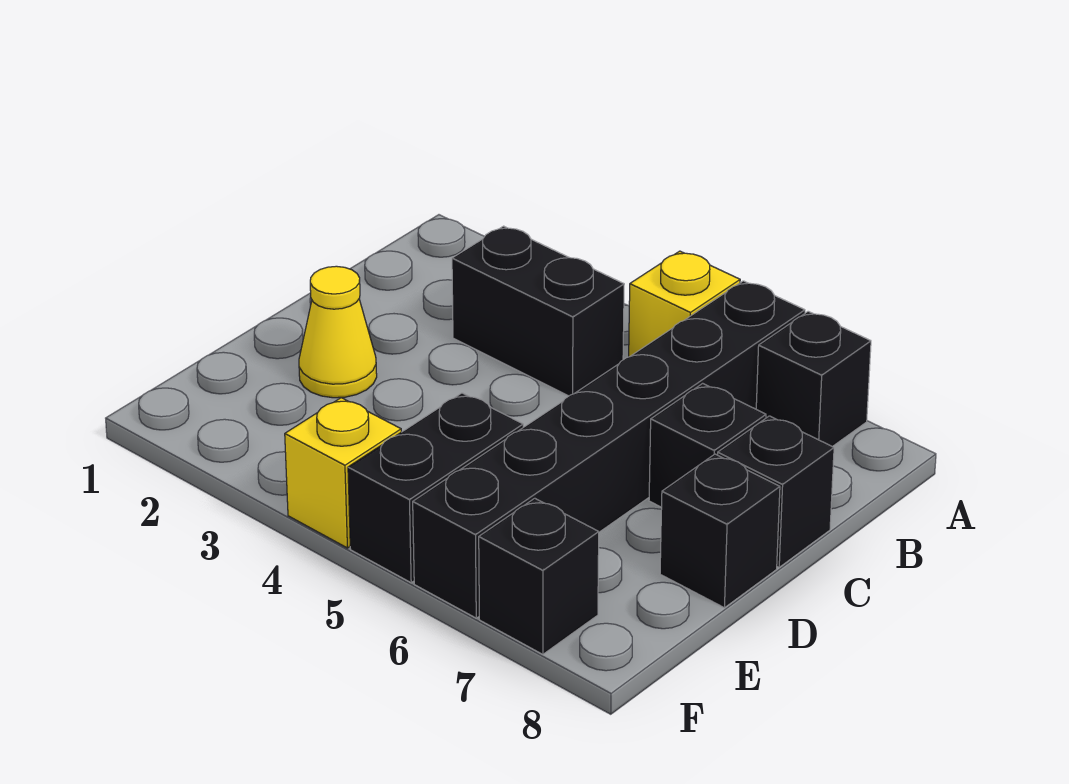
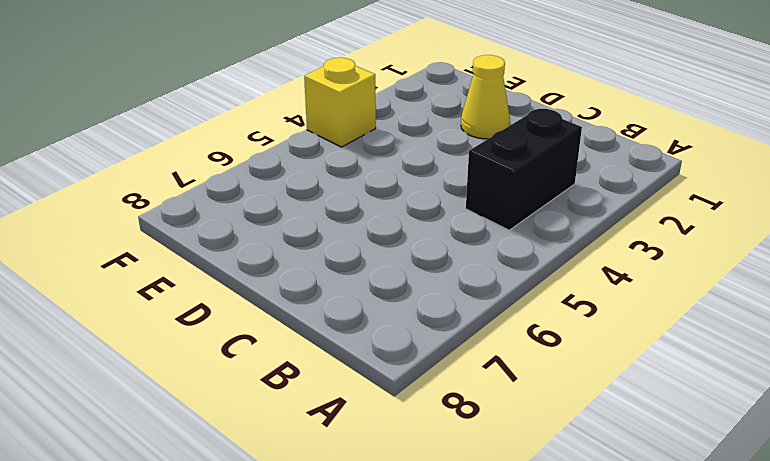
none -> yellow 1x1 brick [629,251,740,357]
none -> black 1x6 brick [413,281,805,618]

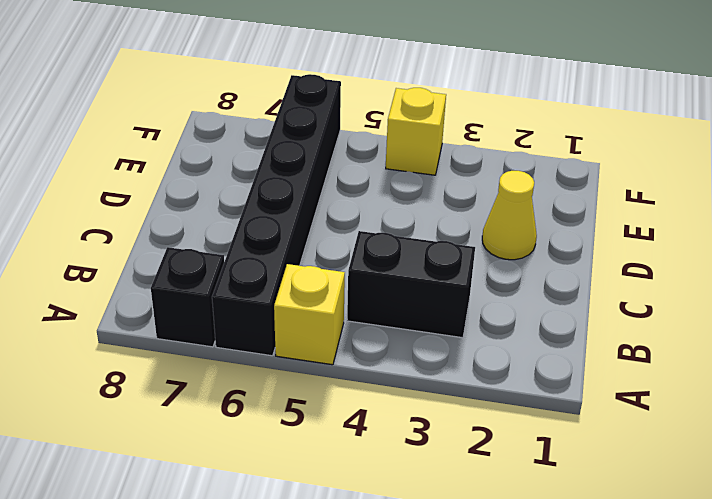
none -> black 1x1 brick [649,383,766,507]
none -> black 1x1 brick [718,416,834,567]

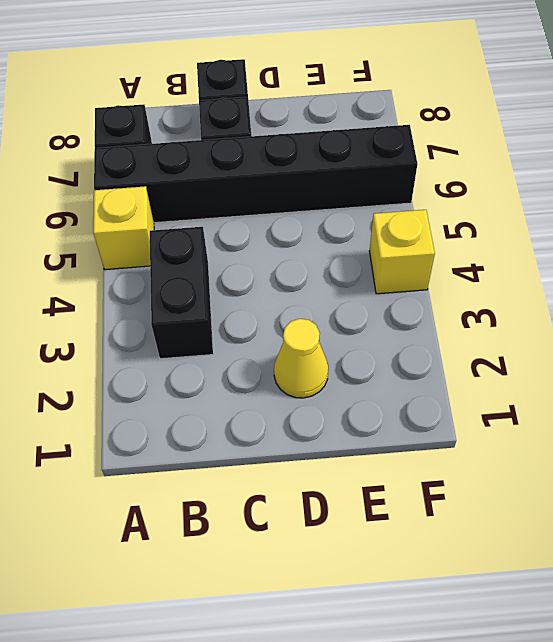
none -> black 1x1 brick [660,454,780,608]
none -> black 1x2 brick [348,393,523,583]

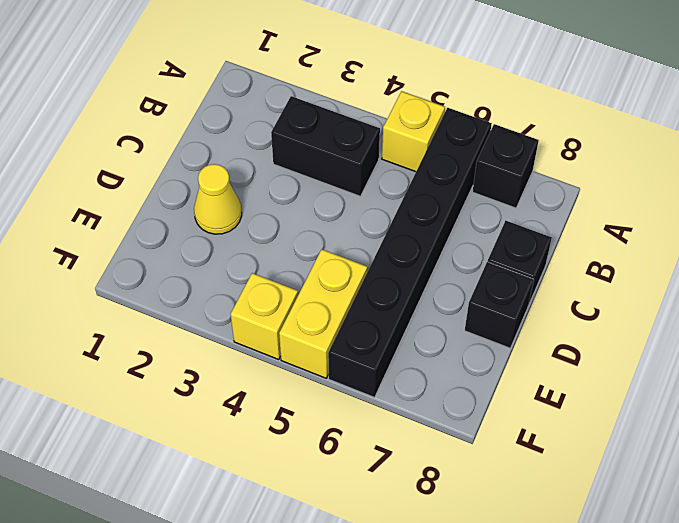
yellow 1x2 brick [279,249,367,378] -> black 1x2 brick [348,393,523,583]
none -> black 1x1 brick [649,383,766,507]
none -> black 1x1 brick [479,498,599,654]

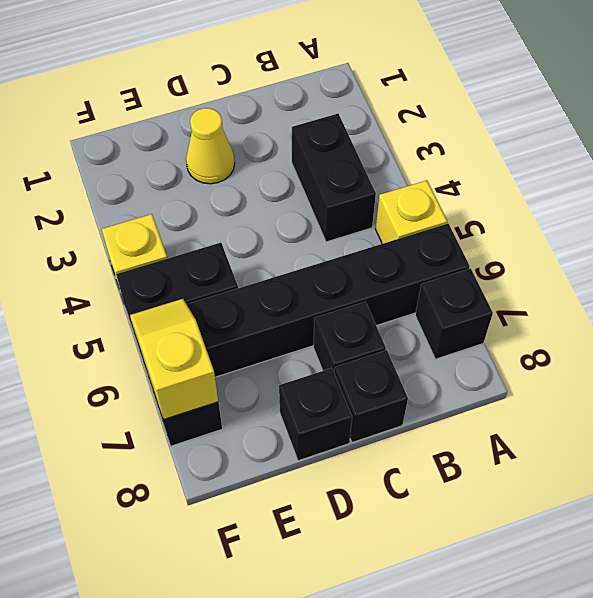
yellow 1x2 slope [130,299,218,419] -> none

